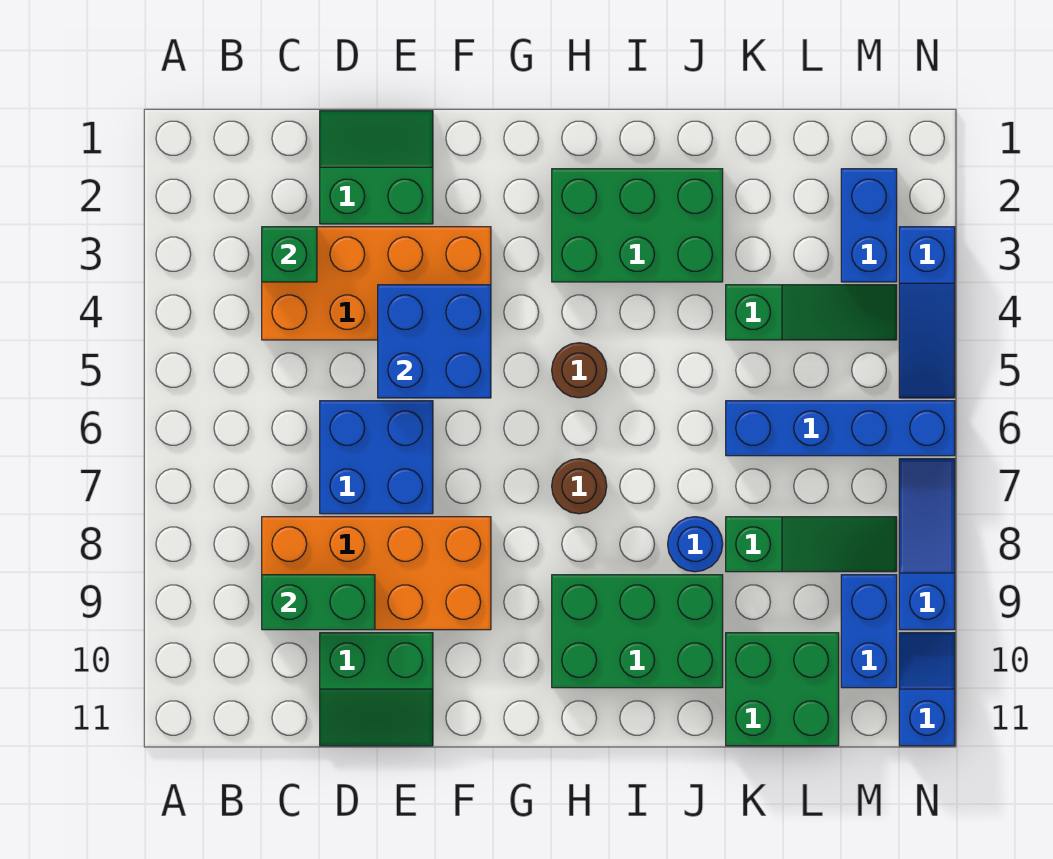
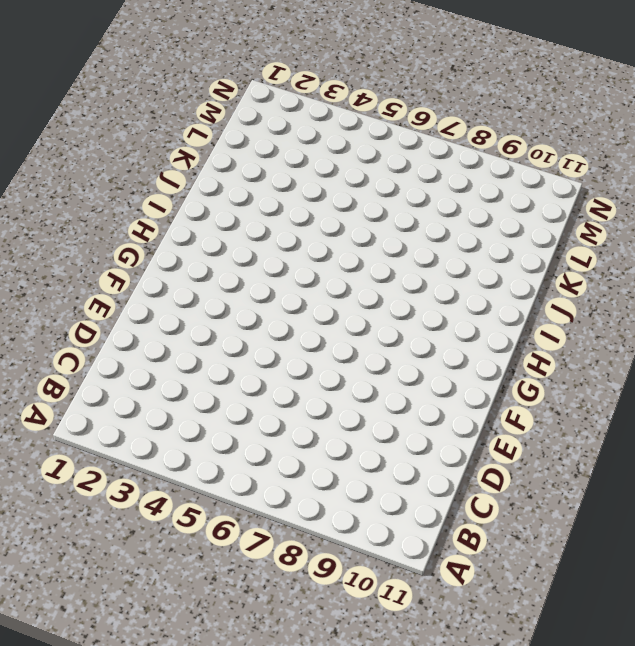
none -> orange 2x4 brick [262,227,491,340]
none -> orange 2x4 brick [262,517,491,630]
none -> green 2x2 slope [320,111,433,224]

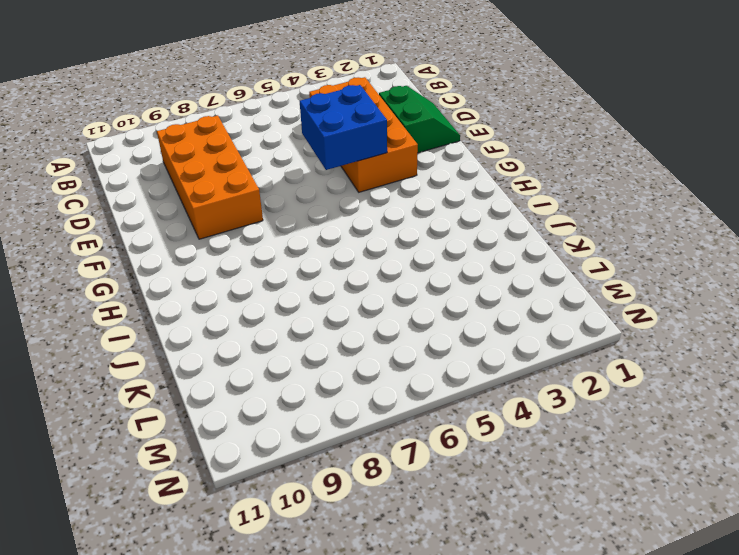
none -> blue 2x2 brick [320,401,433,514]
none -> green 2x2 slope [320,633,433,746]
none -> green 2x3 brick [552,169,723,282]

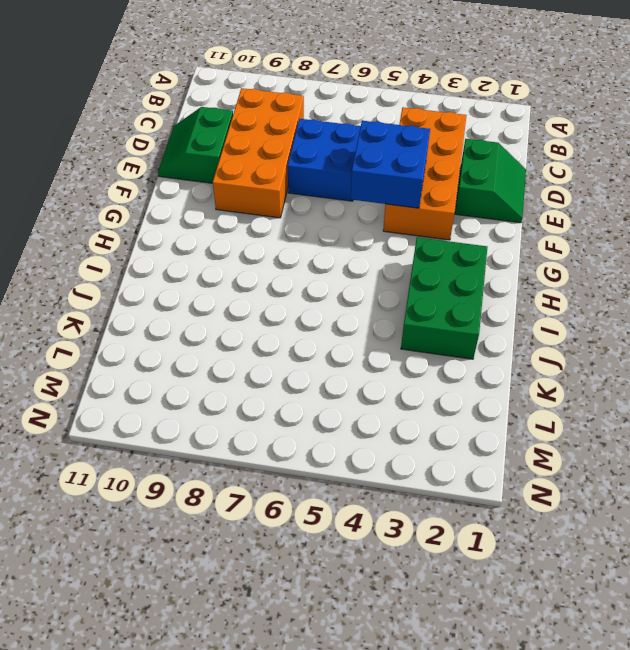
none -> brown 1x1 round brick [552,343,607,398]
none -> brown 1x1 round brick [552,459,607,514]
none -> green 2x3 brick [552,575,723,688]

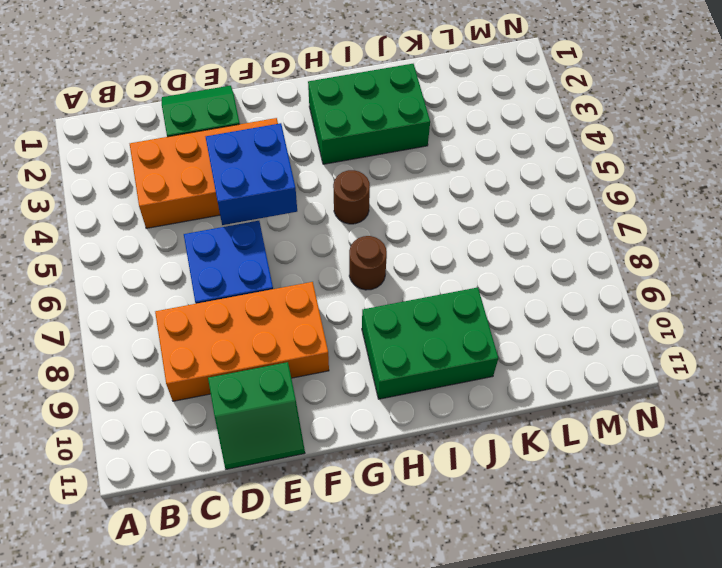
none -> blue 1x1 round brick [668,517,723,572]
none -> green 1x3 slope [726,285,897,340]
none -> blue 1x4 brick [726,401,955,456]

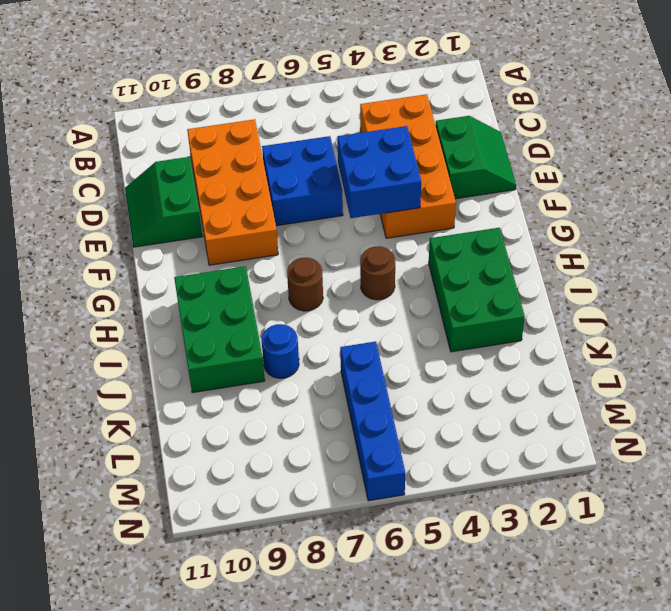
none -> green 1x3 slope [726,285,897,340]
none -> green 1x3 slope [726,517,897,572]
none -> green 2x2 brick [726,633,839,746]

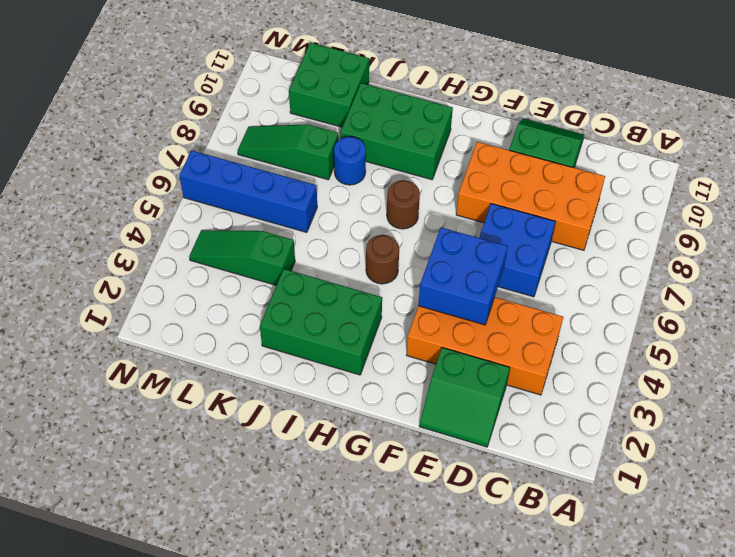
none -> blue 1x2 brick [841,169,897,282]
none -> blue 1x2 brick [841,575,897,688]
none -> blue 1x3 slope [899,227,955,398]

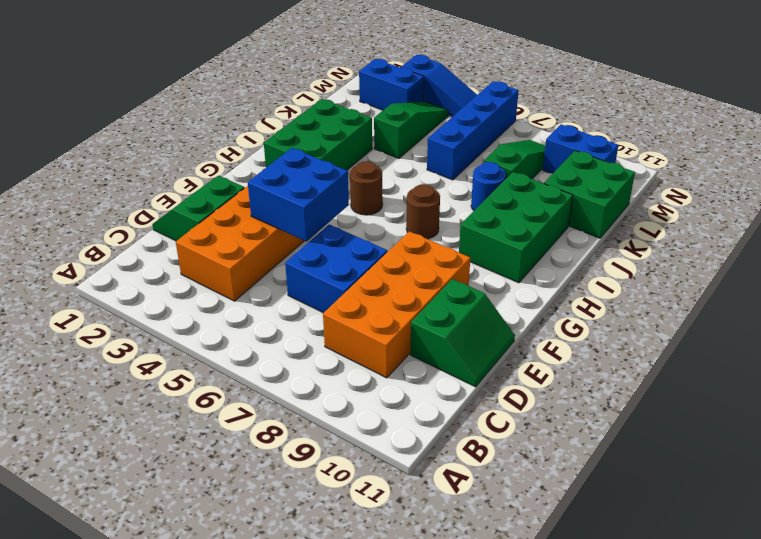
none -> blue 1x3 slope [899,459,955,630]
none -> blue 1x2 slope [899,633,955,746]
none -> green 1x1 brick [262,227,317,282]

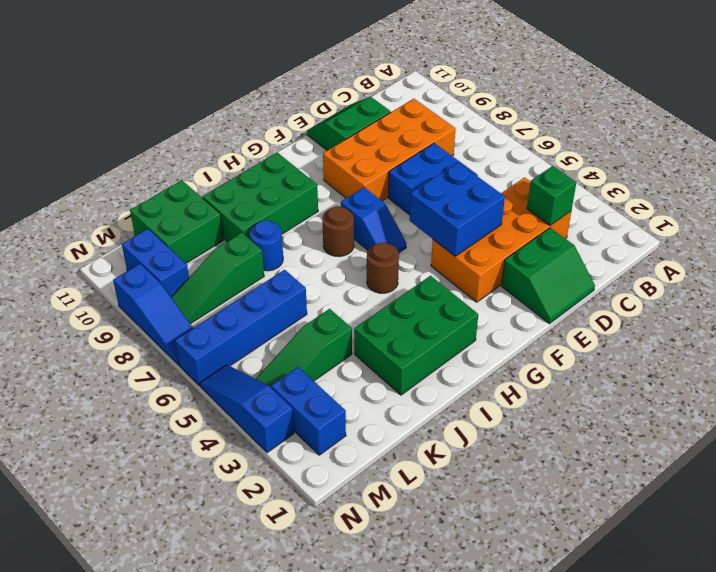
blue 1x2 slope [341,187,407,253] -> blue 1x2 slope moved to [899,633,955,746]
none -> green 1x2 brick [262,575,375,630]

